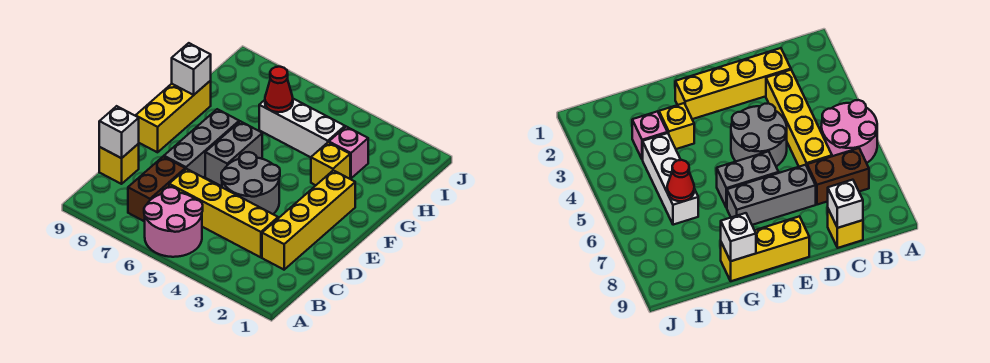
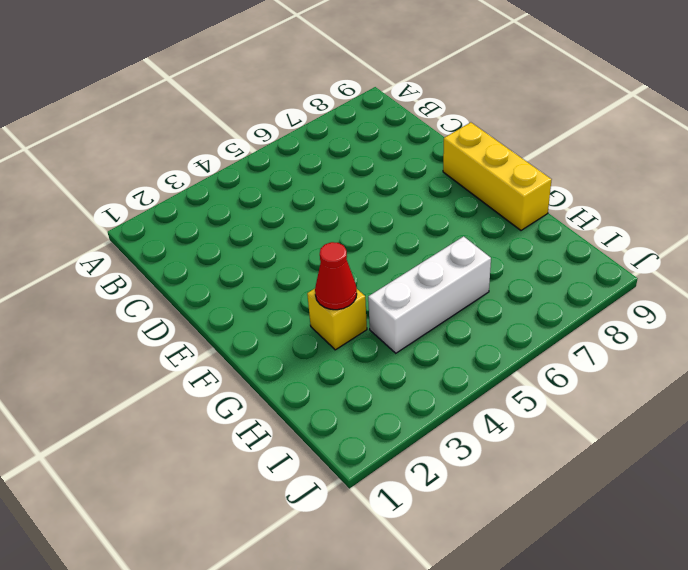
red 1x1 cone [315,242,357,310] -> red 1x1 cone moved to [265,67,293,112]
none -> pink 2x2 round brick [144,187,203,257]
none -> brown 1x2 brick [128,157,185,222]
none -> yellow 1x4 brick [262,170,355,270]

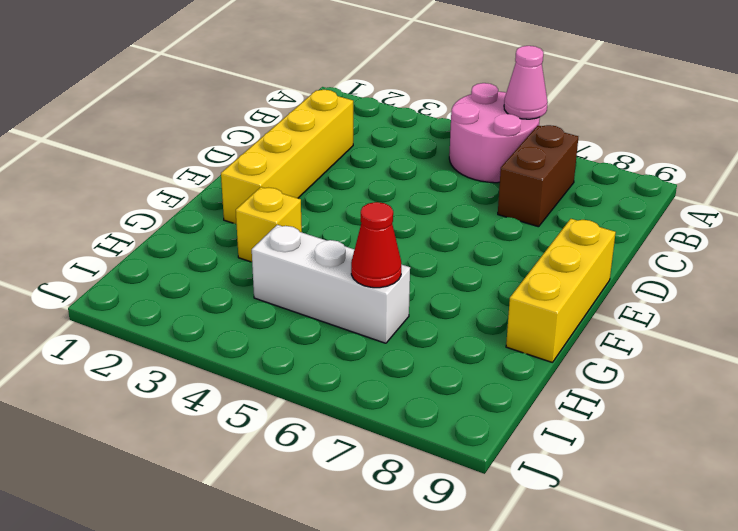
pink 1x1 cone [504,46,548,119] -> none
none -> yellow 1x4 brick [169,169,278,257]
none -> yellow 1x1 brick [99,144,139,184]
none -> grey 2x2 round brick [221,152,280,214]

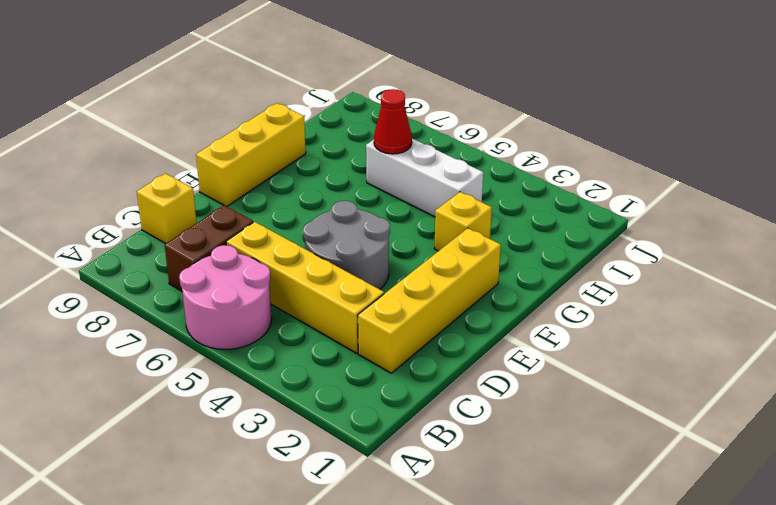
none -> grey 1x3 brick [164,109,239,178]
none -> grey 1x2 brick [205,121,262,186]
none -> pink 1x1 brick [329,127,368,178]

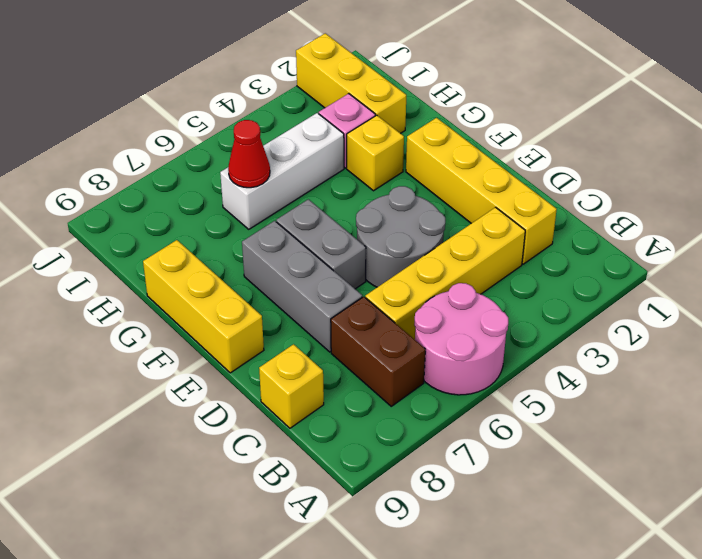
yellow 1x3 brick [296,33,406,133] -> none
none -> white 1x1 brick [99,106,139,158]
none -> white 1x1 brick [172,43,211,95]

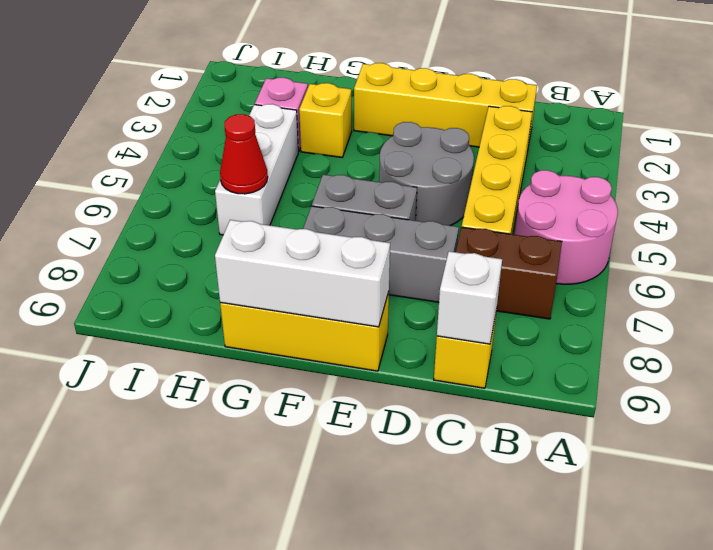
white 1x3 brick [215,220,390,327] -> white 1x1 brick [172,43,211,95]

